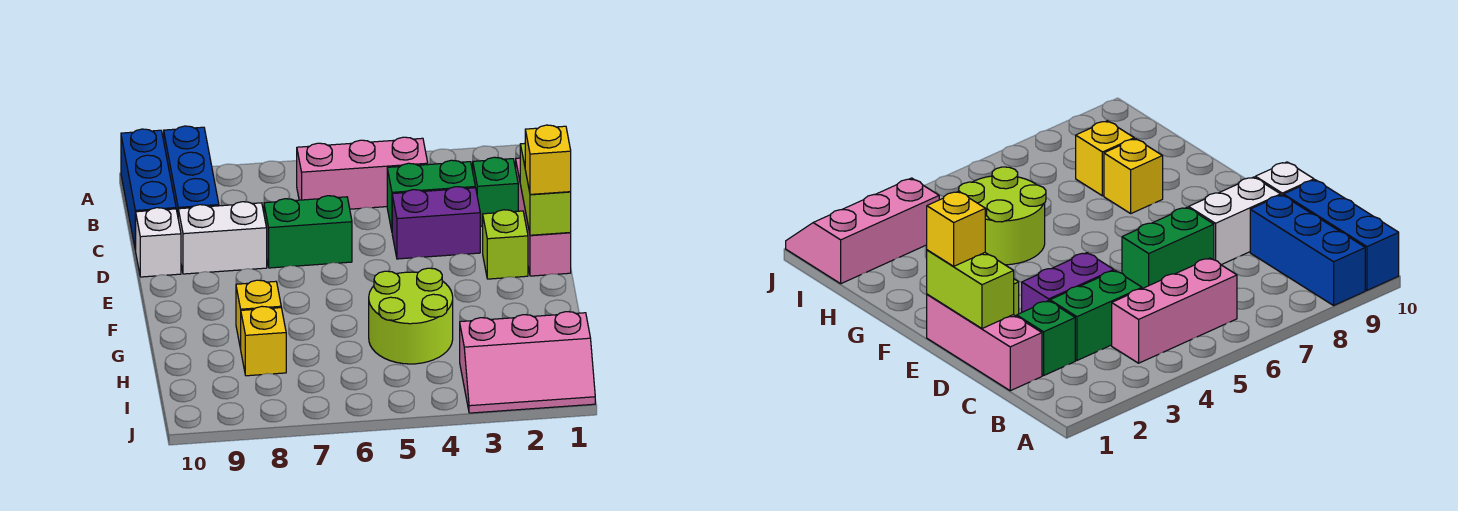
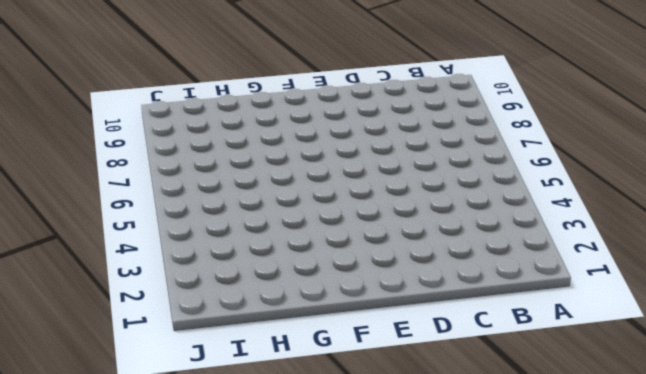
none -> blue 1x3 brick [164,126,219,215]
none -> blue 1x3 brick [121,129,176,251]
none -> pink 1x3 brick [297,137,428,209]

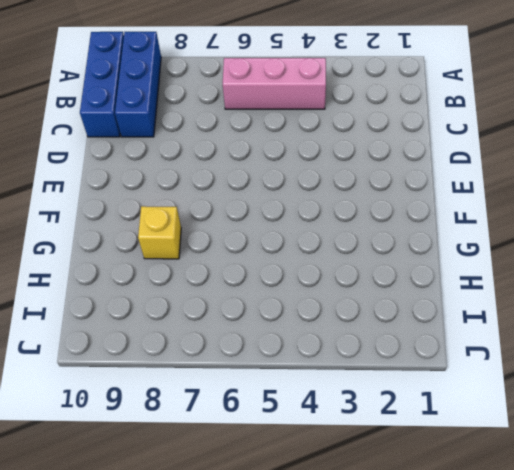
none -> pink 1x3 brick [516,158,571,276]
none -> green 1x1 brick [473,157,518,227]
none -> green 1x2 brick [387,160,475,230]

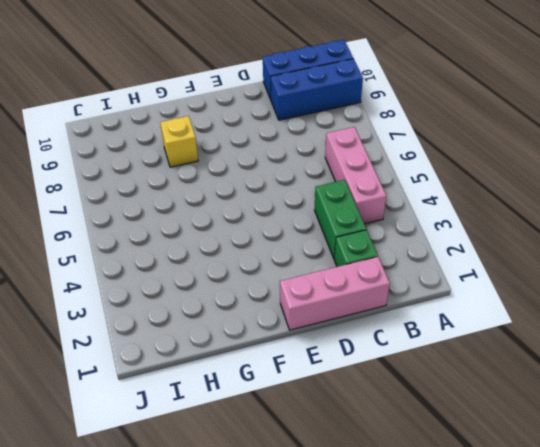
none -> purple 1x2 brick [392,187,480,259]
none -> green 1x2 brick [264,196,352,268]
none -> white 1x2 brick [178,202,267,274]

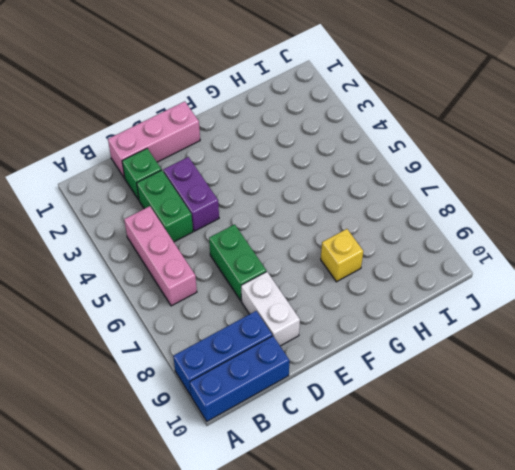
none -> white 1x1 brick [136,208,181,277]
none -> lime 1x1 brick [483,210,528,279]
none -> lime 2x2 round brick [369,268,453,364]

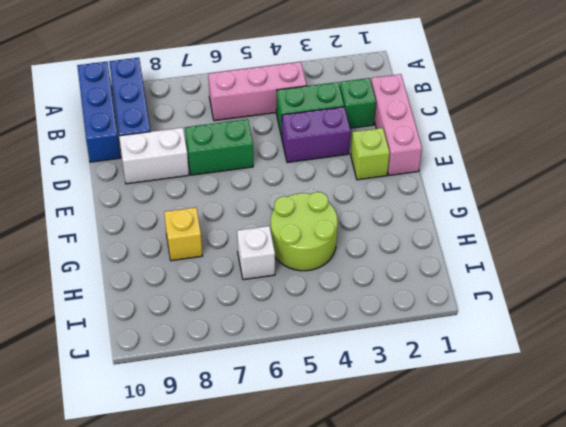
white 1x1 brick [237,226,275,280] -> white 1x1 brick moved to [136,208,181,277]
none -> yellow 1x1 brick [241,306,286,376]
none -> pink 2x3 slope [460,312,595,413]
none -> lime 1x2 brick [520,143,571,235]

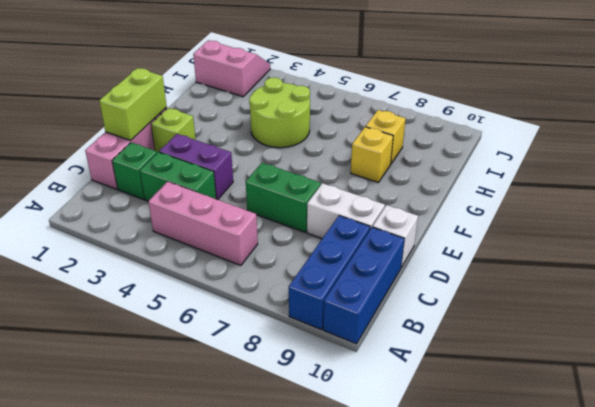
pink 2x2 slope [193,40,270,97] -> pink 2x3 slope [460,312,595,413]
none -> yellow 1x1 brick [525,125,571,194]

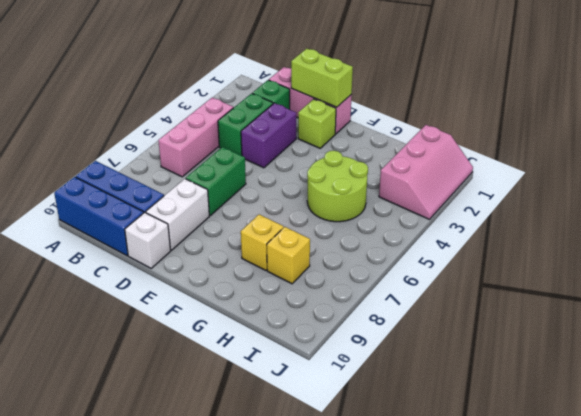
none -> yellow 1x1 brick [525,125,571,194]

